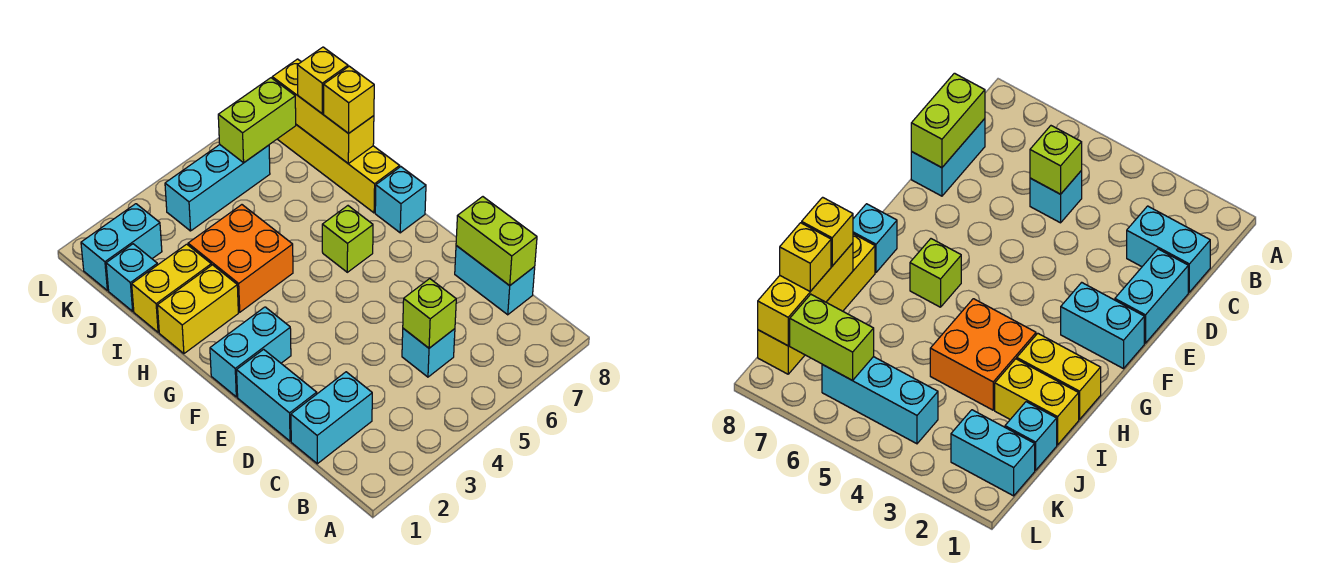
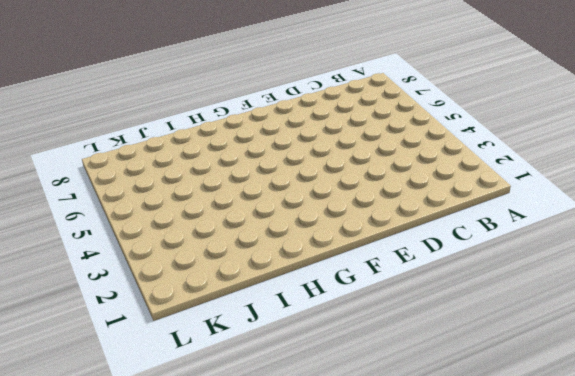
none -> cyan 1x2 brick [291,372,372,464]
none -> cyan 1x1 brick [402,328,455,377]
none -> cyan 1x2 brick [455,246,535,315]

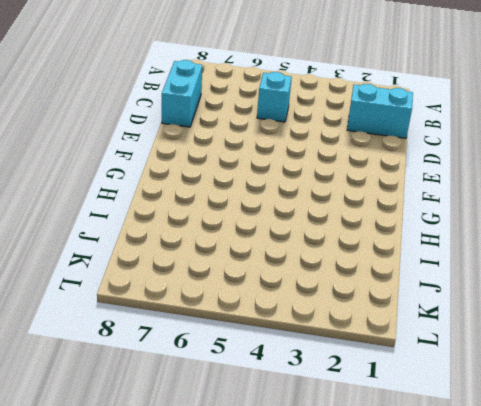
none -> cyan 1x2 brick [237,349,317,441]
none -> cyan 1x2 brick [210,307,291,397]
none -> lime 1x1 brick [322,206,373,272]

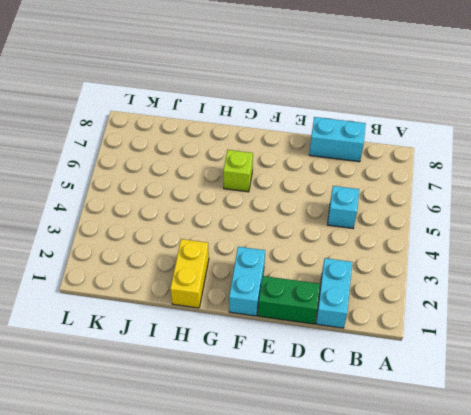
green 1x2 brick [258,276,320,324] -> cyan 1x2 brick [237,349,317,441]
none -> cyan 1x1 brick [375,167,426,233]
none -> orange 2x2 brick [188,205,293,312]
none -> yellow 1x4 brick [278,125,400,213]

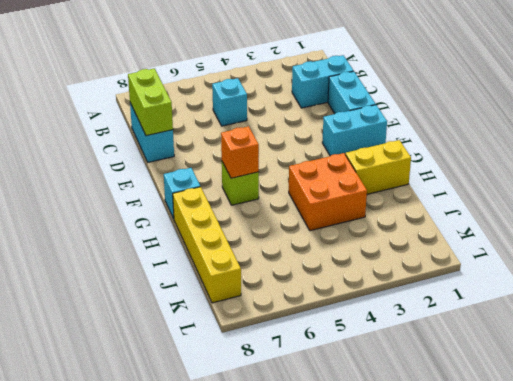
orange 1x1 brick [221,126,259,178] -> none
none -> yellow 1x2 brick [132,244,211,332]
none -> cyan 1x1 brick [106,244,158,311]
none -> cyan 1x2 brick [81,204,162,291]

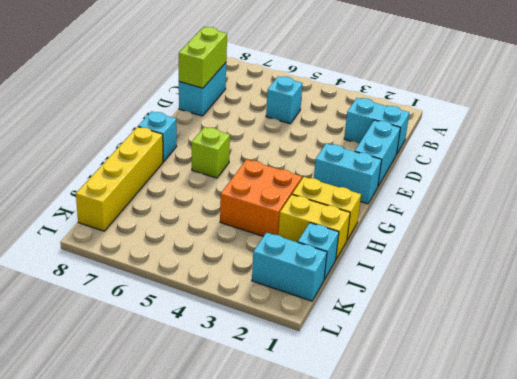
none -> cyan 1x3 brick [165,145,270,231]
none -> lime 1x1 brick [403,279,456,348]
none -> yellow 1x3 brick [272,59,374,164]

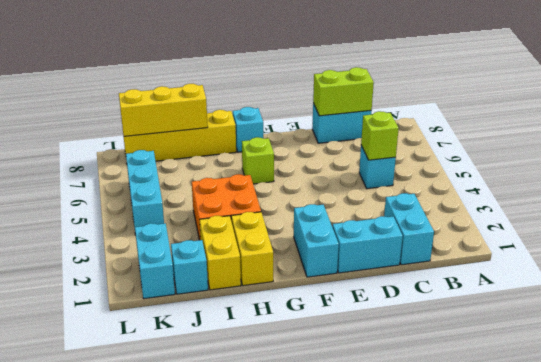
none -> lime 1x2 brick [218,78,296,163]
none -> yellow 1x1 brick [324,66,374,133]
none -> yellow 1x1 brick [297,47,348,114]

